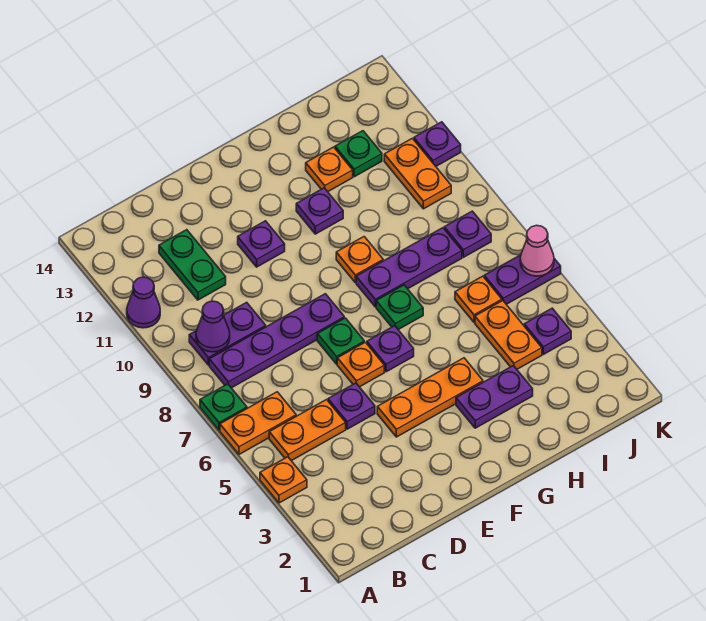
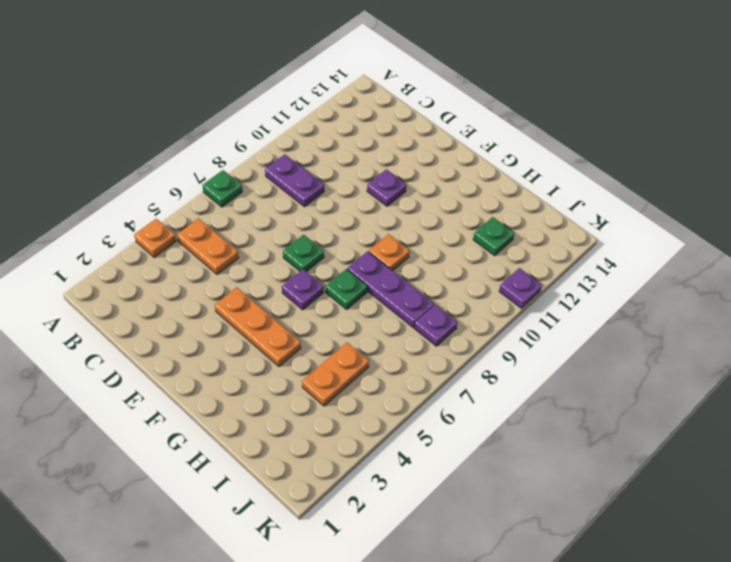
none -> orange 1x2 plate [220,392,296,454]
none -> purple 1x1 cone [127,277,160,328]
none -> purple 1x4 plate [209,294,344,388]
none -> green 1x2 plate [159,230,226,300]

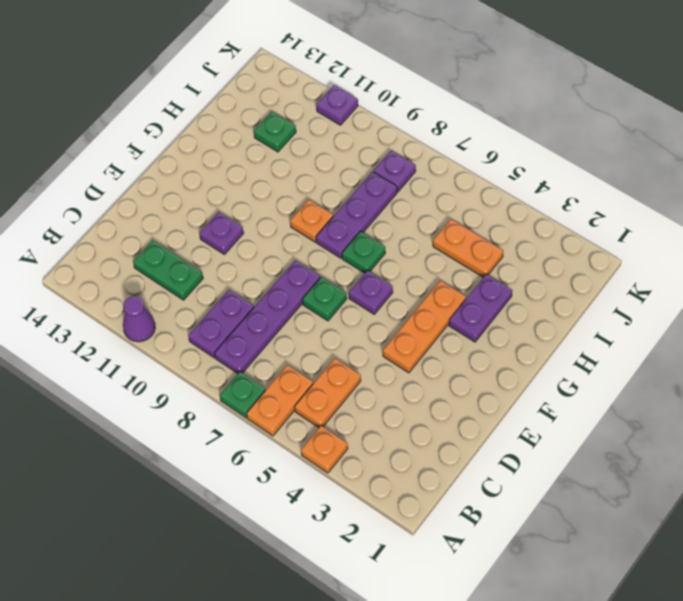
none -> purple 1x1 plate [328,383,375,429]
none -> orange 1x1 plate [337,342,384,387]
none -> purple 1x1 plate [296,188,343,234]
none -> orange 1x1 plate [306,147,353,192]

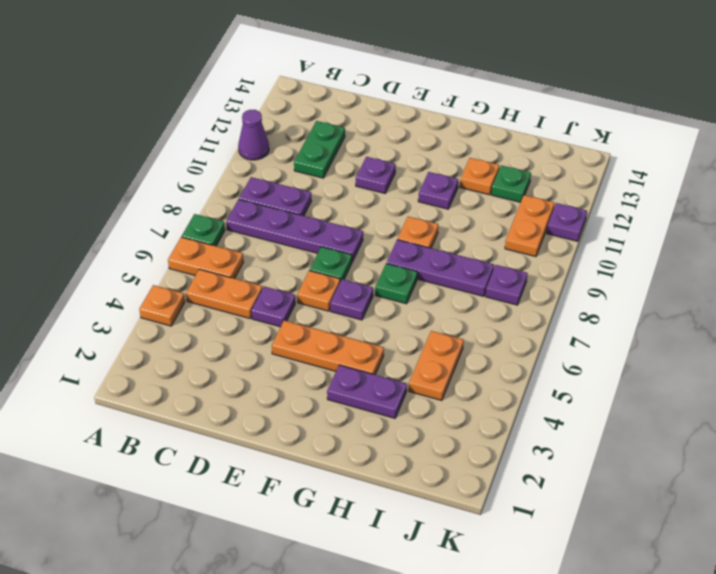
none -> orange 1x1 plate [455,276,502,322]
none -> purple 1x1 plate [524,308,571,354]
none -> purple 1x2 plate [484,255,561,304]
none -> purple 1x1 cone [196,301,230,352]

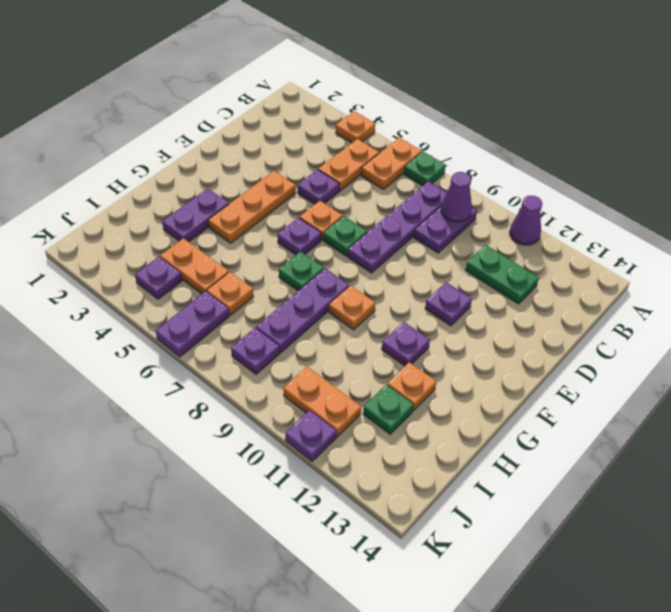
none -> pink 1x1 cone [520,225,554,276]

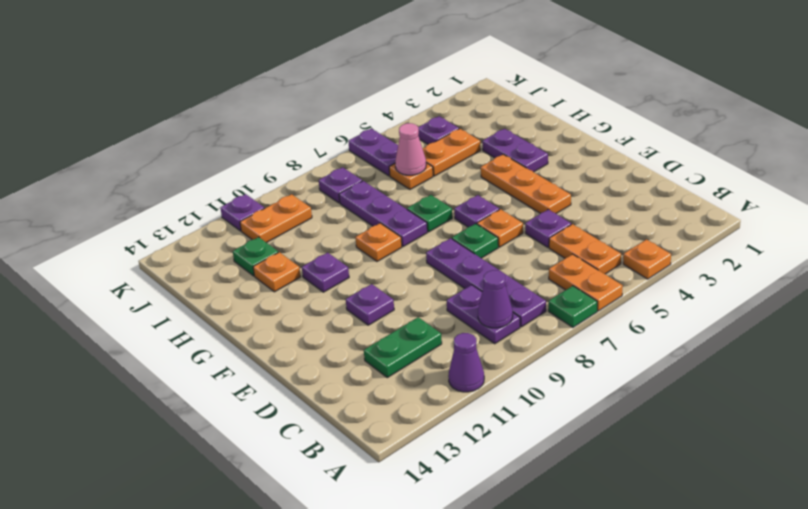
pink 1x1 cone [395,123,426,175] -> pink 1x1 cone moved to [520,225,554,276]

